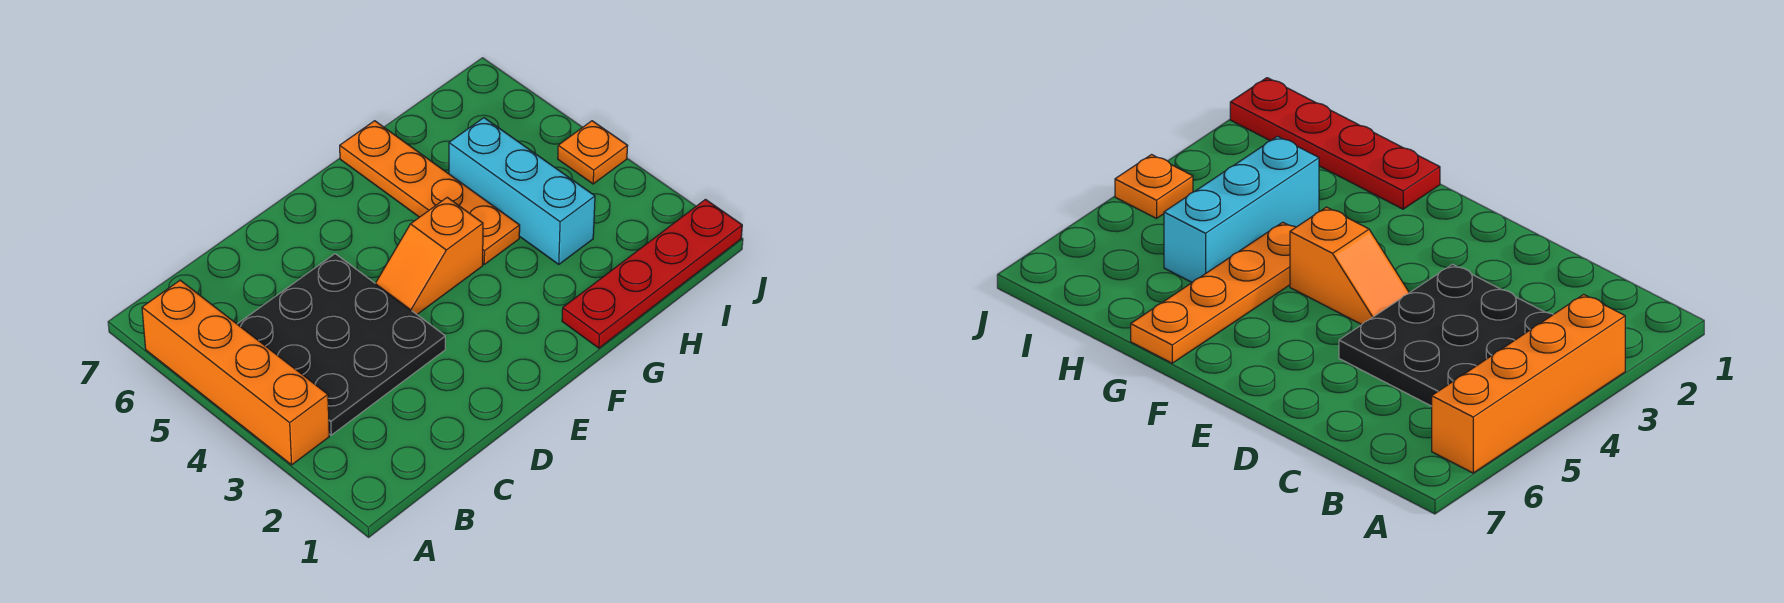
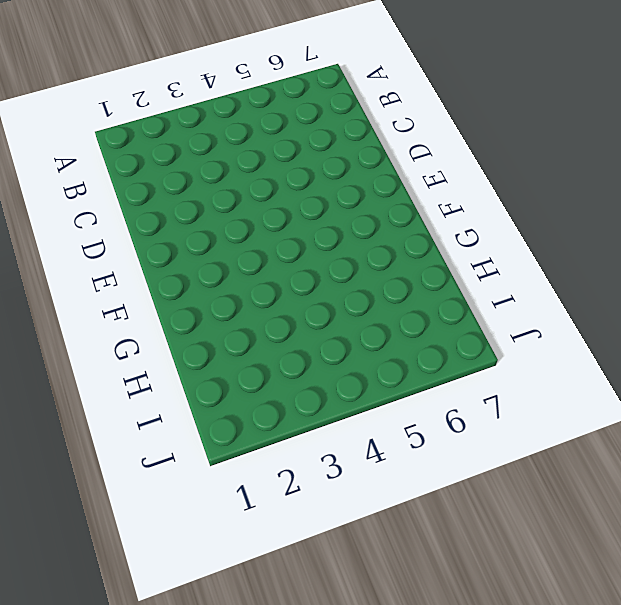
none -> orange 1x4 brick [142,280,329,465]
none -> black 3x3 plate [238,254,445,435]

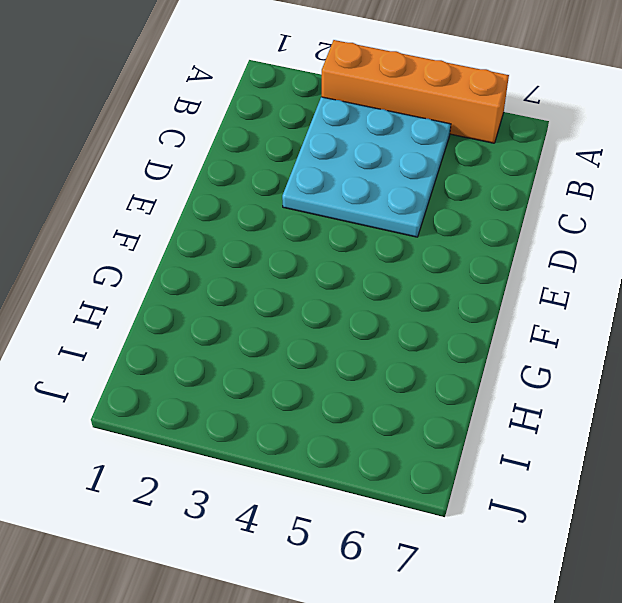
cyan 3x3 plate [282,97,451,237] -> black 3x3 plate [238,254,445,435]
none -> orange 1x2 slope [375,197,483,314]
none -> red 1x4 plate [562,200,742,348]

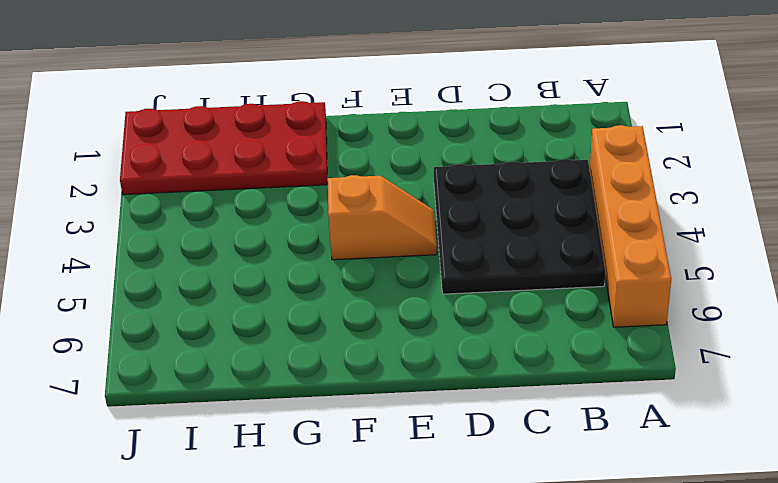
red 2x4 plate [120,101,328,195] -> red 1x4 plate [562,200,742,348]
none -> orange 1x4 plate [340,121,520,264]
none -> cyan 1x3 brick [449,118,595,264]

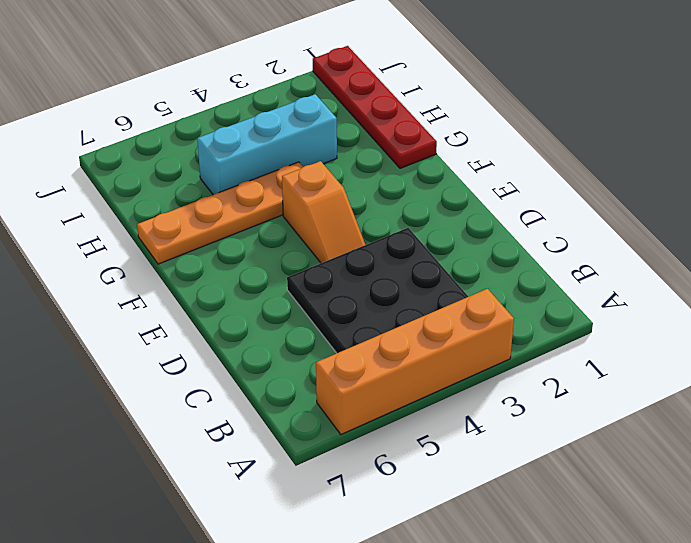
none -> orange 1x1 plate [558,121,627,184]

